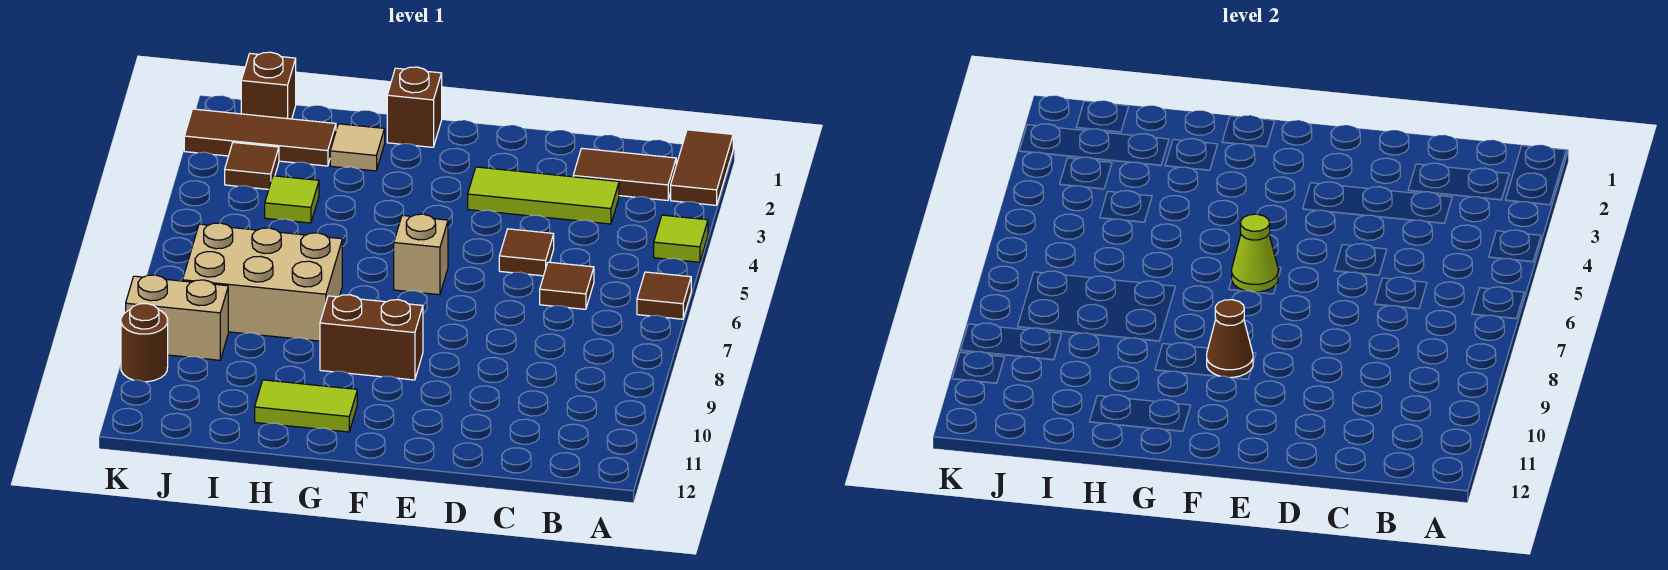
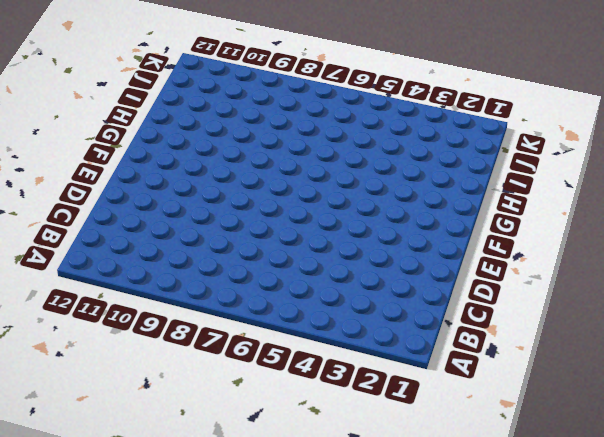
none -> brown 1x2 tile [671,130,733,205]
none -> lime 1x1 tile [654,215,708,262]
none -> brown 1x1 tile [637,272,691,319]

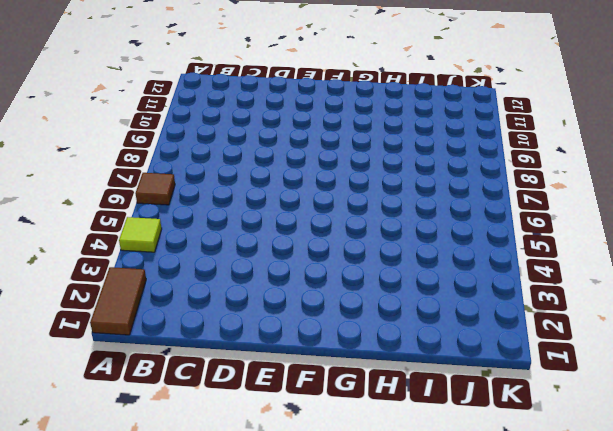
none -> brown 1x2 tile [573,148,676,200]
none -> lime 1x3 tile [468,167,619,224]
none -> brown 1x1 tile [540,262,594,309]

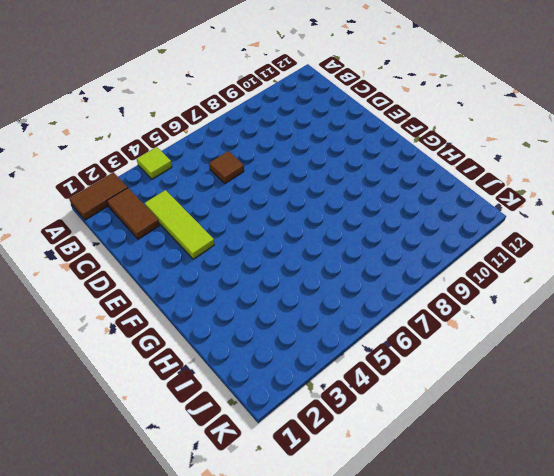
none -> brown 1x1 tile [637,272,691,319]
none -> brown 1x1 tile [499,229,554,276]
none -> tan 1x1 brick [394,214,448,295]

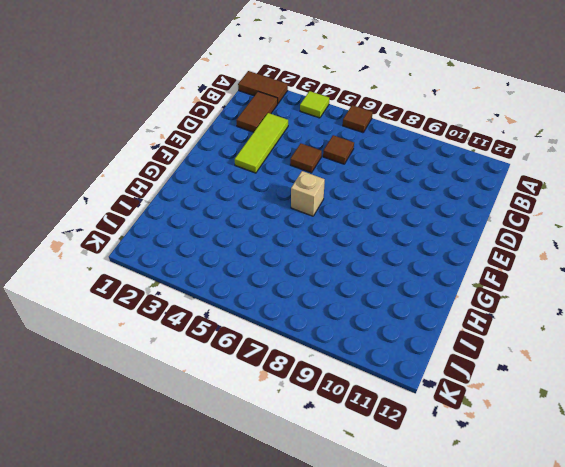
none -> brown 1x2 brick [320,294,423,380]
none -> brown 1x1 brick [387,67,442,147]
none -> lime 1x2 tile [255,380,357,432]

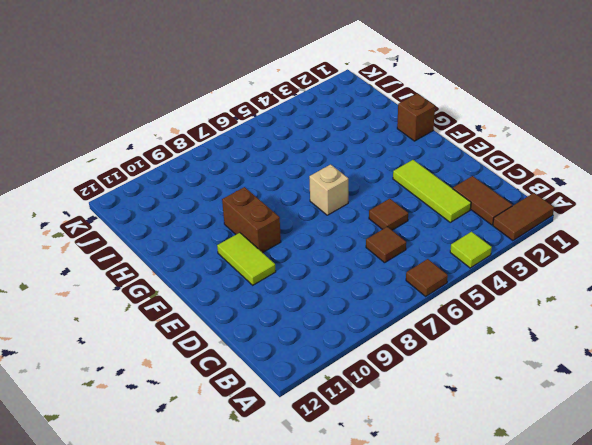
lime 1x2 tile [217,233,276,285] -> lime 1x2 tile moved to [255,380,357,432]
none -> tan 1x1 tile [330,124,385,171]
none -> tan 2x3 brick [183,223,342,341]
none -> brown 1x3 tile [184,109,336,166]

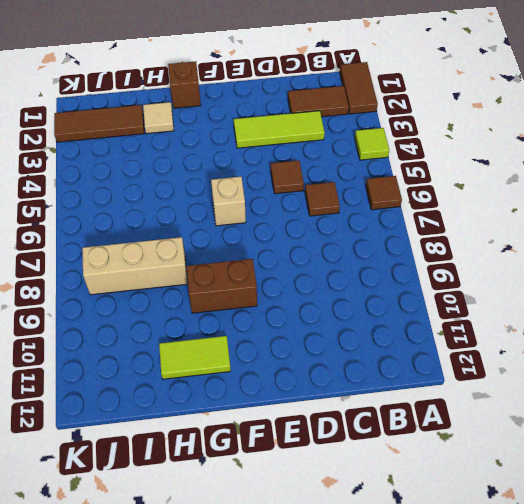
tan 1x3 brick [82,237,188,295] -> tan 2x3 brick [183,223,342,341]
none -> lime 1x1 tile [265,176,319,223]
none -> brown 1x1 brick [241,52,296,119]
none -> brown 1x1 tile [225,142,279,189]

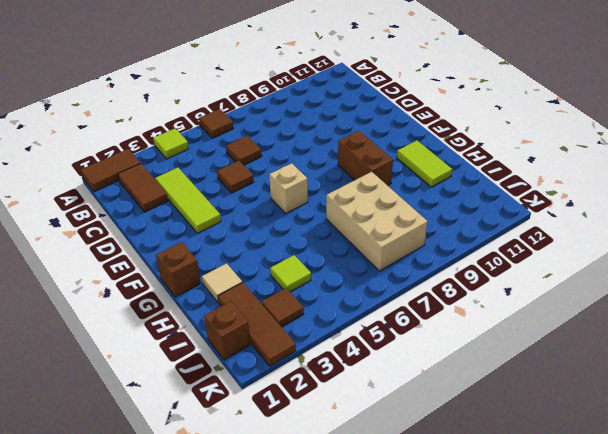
none -> tan 1x2 brick [126,275,228,360]
none -> brown 1x1 round brick [121,304,168,382]
none -> lime 1x1 cone [1232,214,1278,292]

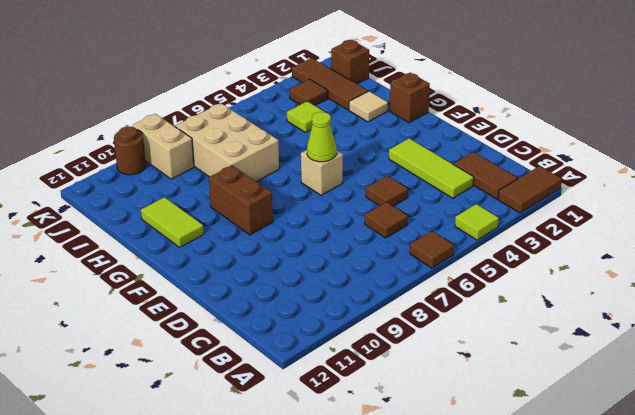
none -> brown 1x1 cone [1207,300,1253,378]

